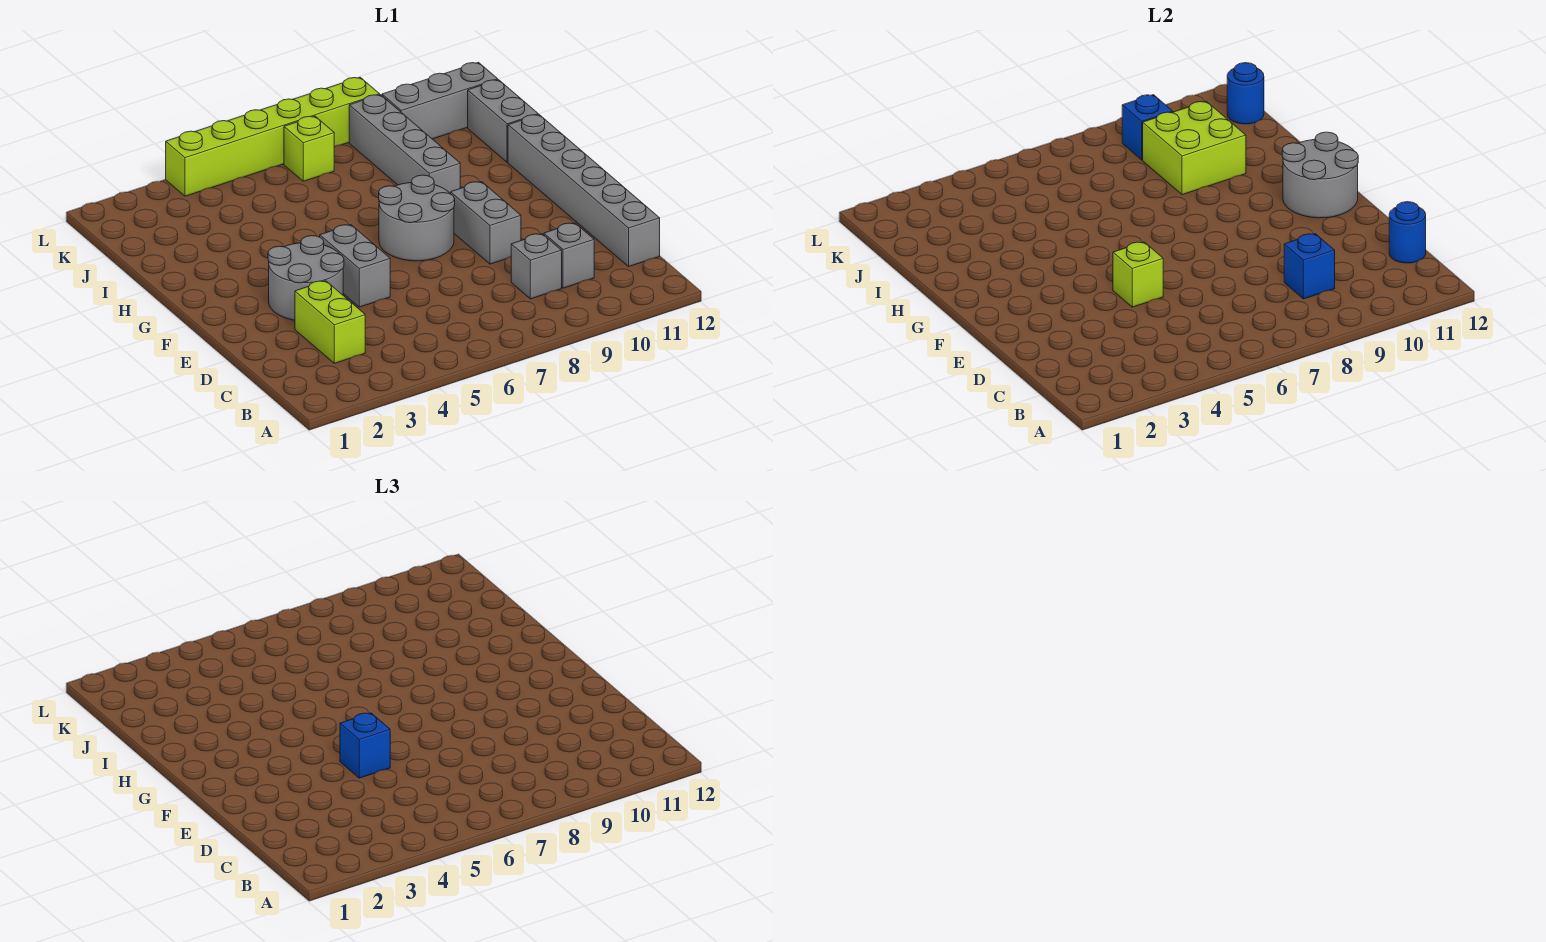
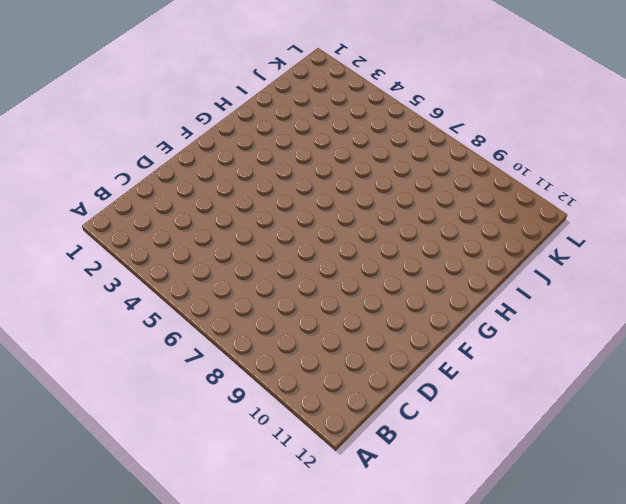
none -> lime 1x2 brick [295,281,365,363]
none -> grey 1x1 brick [511,234,562,299]
none -> grey 1x1 brick [544,223,594,288]

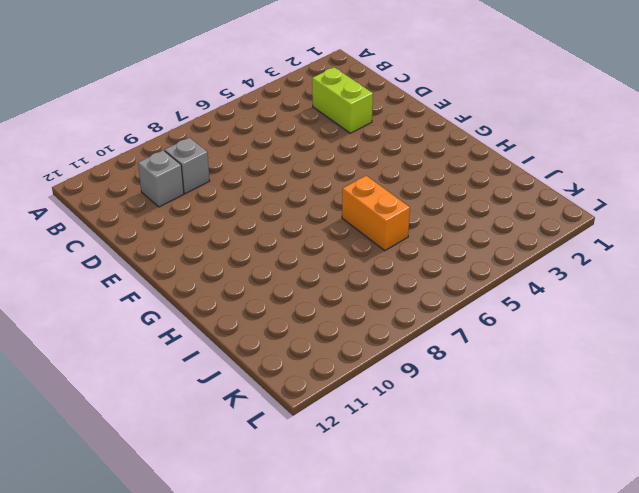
orange 1x2 brick [342,176,410,251] -> none
none -> grey 1x6 brick [508,115,660,266]
none -> grey 2x2 round brick [268,236,344,320]
none -> grey 1x2 brick [320,225,390,307]

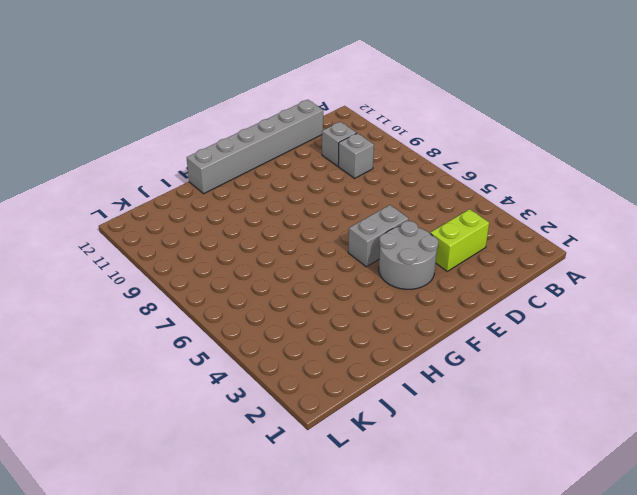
none -> grey 1x2 brick [451,182,521,264]
none -> grey 2x2 round brick [379,175,455,261]
none -> grey 1x4 brick [349,95,460,194]

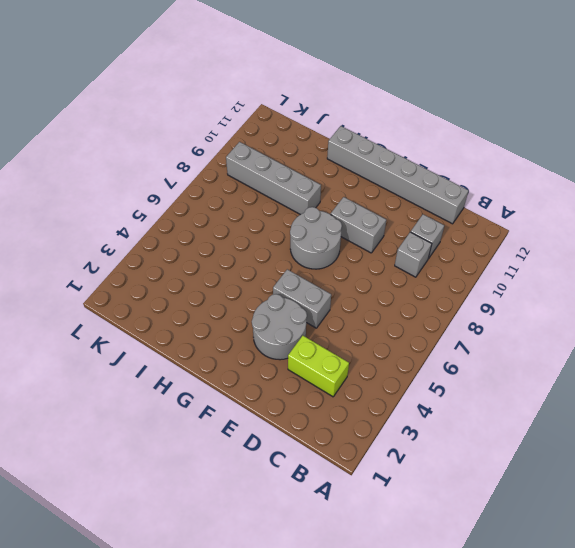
none -> grey 1x2 brick [468,80,538,162]
none -> lime 1x1 brick [284,116,334,181]
none -> grey 1x3 brick [382,62,498,139]

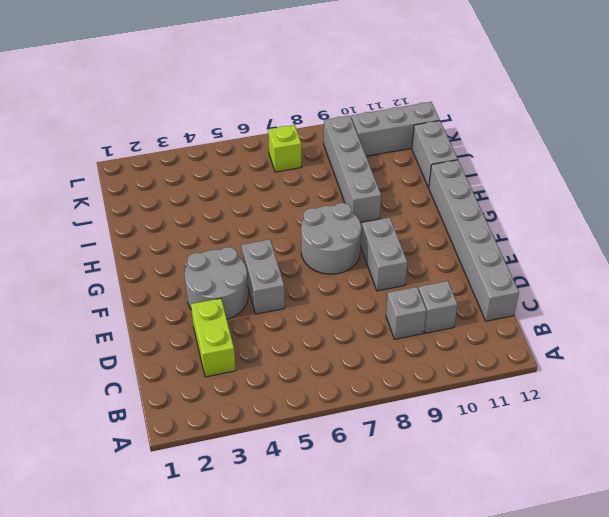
none -> lime 1x6 brick [166,77,380,196]
none -> blue 1x1 brick [1284,234,1335,299]
none -> blue 1x1 round brick [1389,202,1426,263]

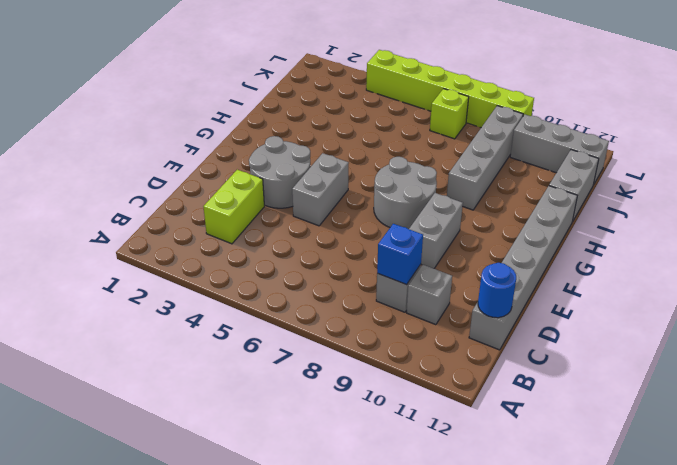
none -> lime 1x1 brick [1113,242,1163,307]
none -> grey 2x2 round brick [1282,132,1358,218]
none -> lime 2x2 brick [1143,101,1246,195]

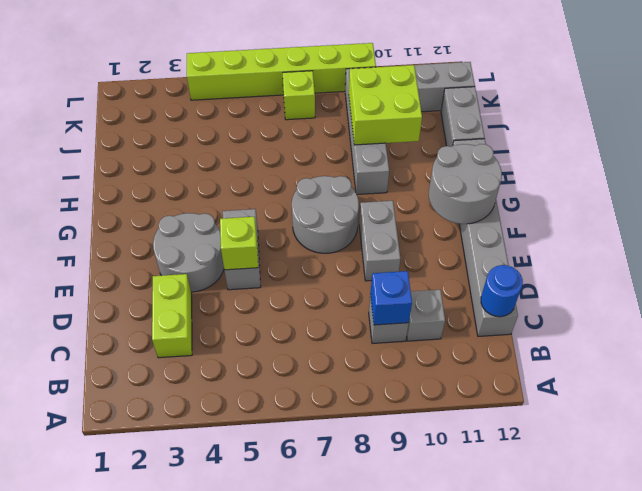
none -> blue 1x1 brick [1122,95,1173,160]
none -> blue 1x1 round brick [1227,63,1264,124]
none -> blue 1x1 brick [340,713,390,778]

